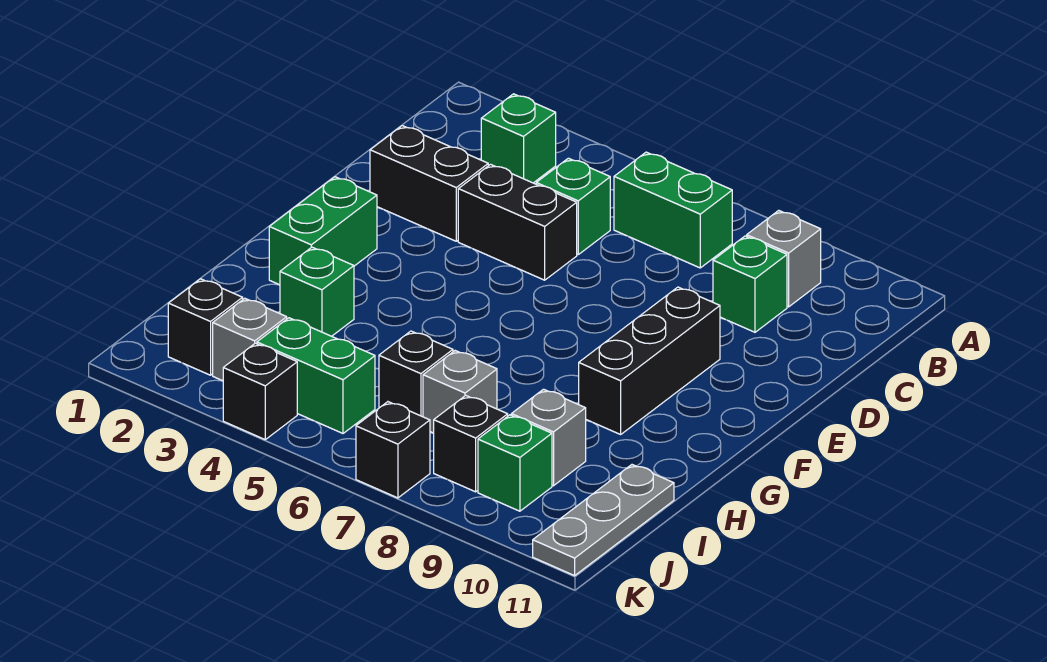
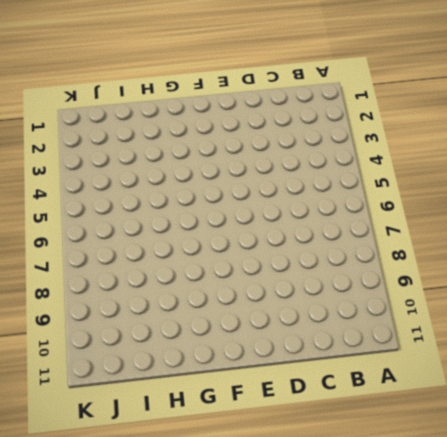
none -> green 1x1 brick [481,94,556,183]
none -> green 1x2 brick [614,152,732,268]
none -> grey 1x1 brick [747,210,821,307]

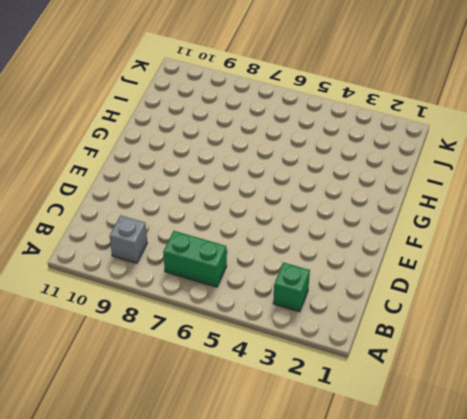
none -> green 1x1 brick [536,158,610,254]
none -> green 1x1 brick [713,236,787,332]
none -> black 1x2 brick [370,126,488,241]

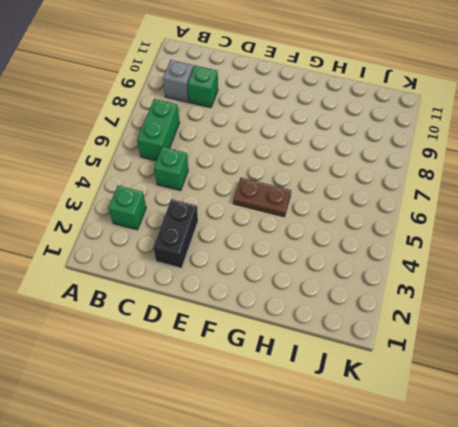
brown 1x2 plate [233,178,291,217] -> none
none -> black 1x2 brick [458,164,577,280]
none -> black 1x3 brick [579,287,720,434]
none -> green 1x2 brick [269,177,377,285]

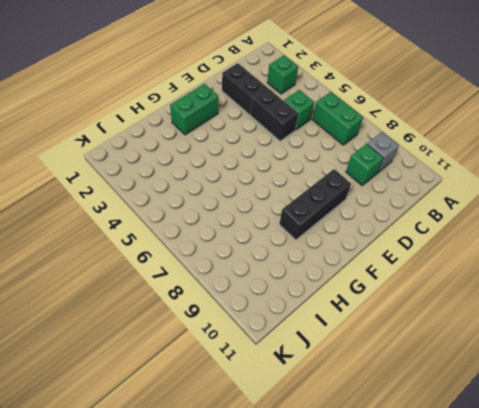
none -> green 1x1 brick [280,247,354,336]
none -> black 1x1 brick [379,331,453,417]
none -> grey 1x1 brick [423,351,497,433]

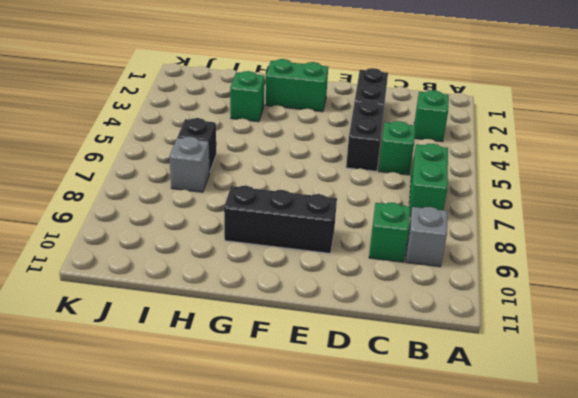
none -> grey 1x1 brick [511,389,586,486]
none -> grey 1x3 plate [533,465,674,576]
none -> black 1x1 brick [168,279,243,375]

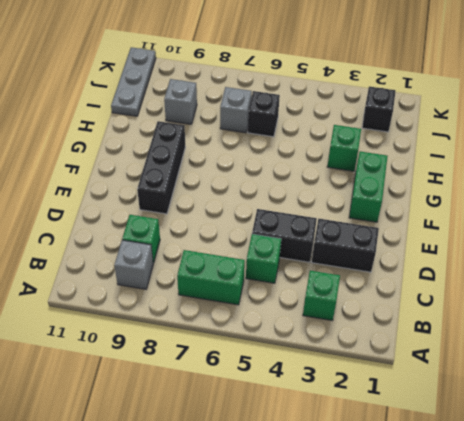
none -> grey 1x1 brick [213,298,287,381]
none -> green 1x2 brick [257,318,375,433]
none -> black 1x1 brick [434,395,508,492]

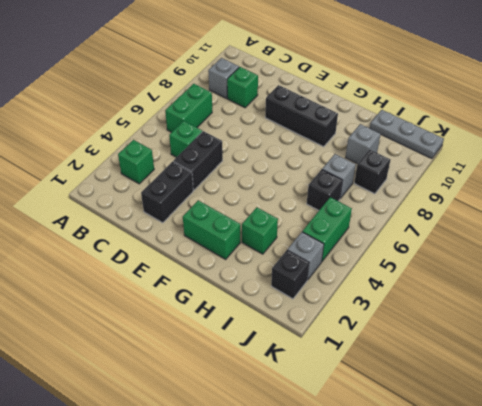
none -> green 1x1 brick [478,415,552,511]
none -> black 1x1 brick [223,343,297,439]
none -> black 1x1 brick [356,402,430,498]

